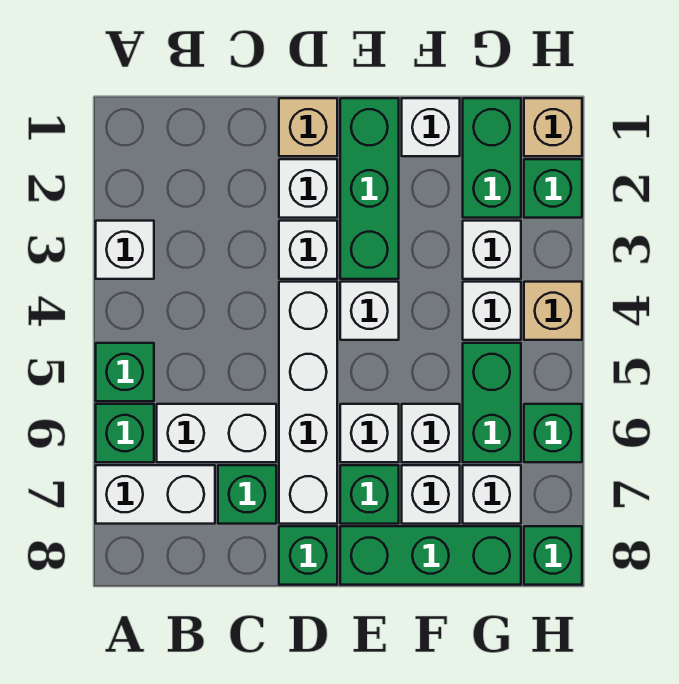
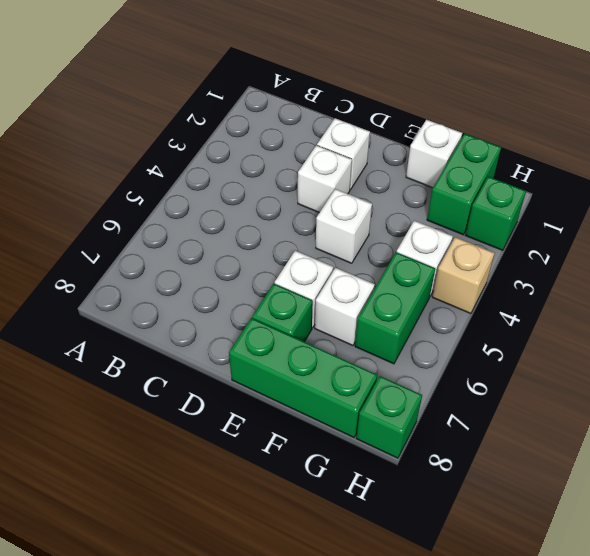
none -> white 1x1 brick [96,221,154,279]
none -> green 1x1 brick [96,343,154,401]
none -> green 1x1 brick [96,404,154,462]

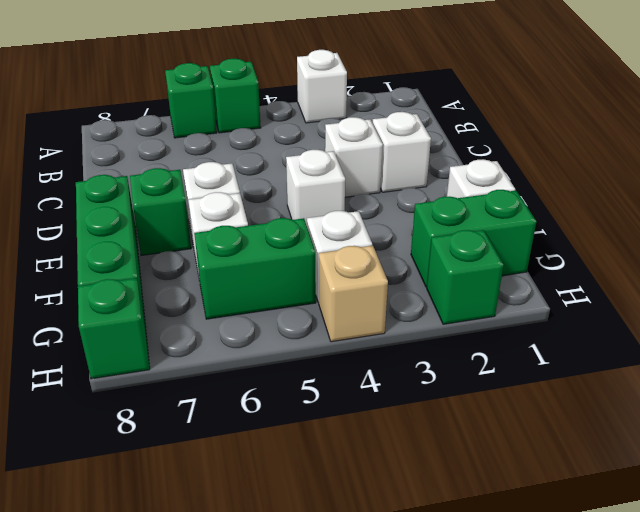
none -> white 1x2 brick [96,465,215,524]
none -> white 1x2 brick [157,404,276,462]
none -> green 1x1 brick [218,465,276,524]

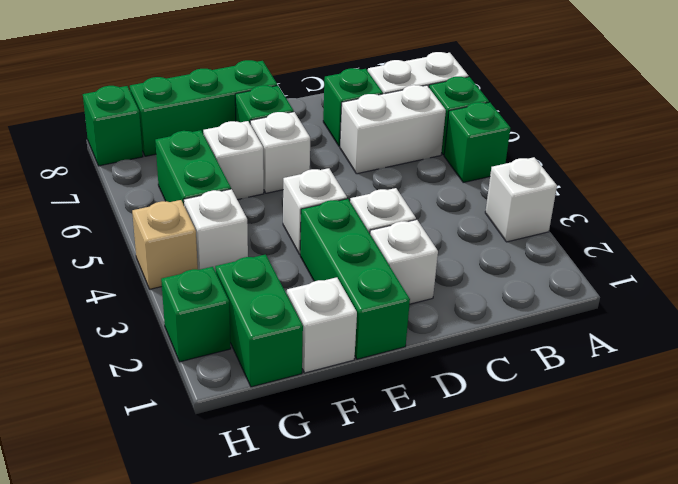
none -> tan 1x1 brick [279,98,337,156]
none -> white 1x4 brick [279,282,337,524]
none -> green 1x1 brick [279,526,337,585]

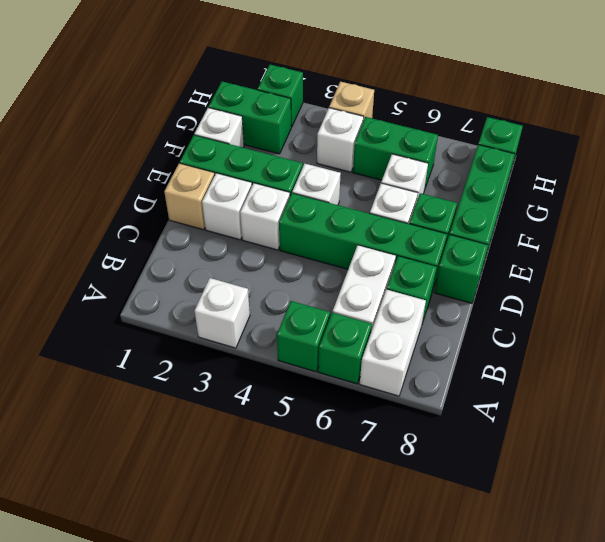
green 1x4 brick [279,193,447,292] -> white 1x4 brick [279,282,337,524]
none -> white 1x1 brick [402,465,460,524]
none -> white 1x1 brick [463,221,521,279]
none -> white 1x1 brick [463,465,521,524]

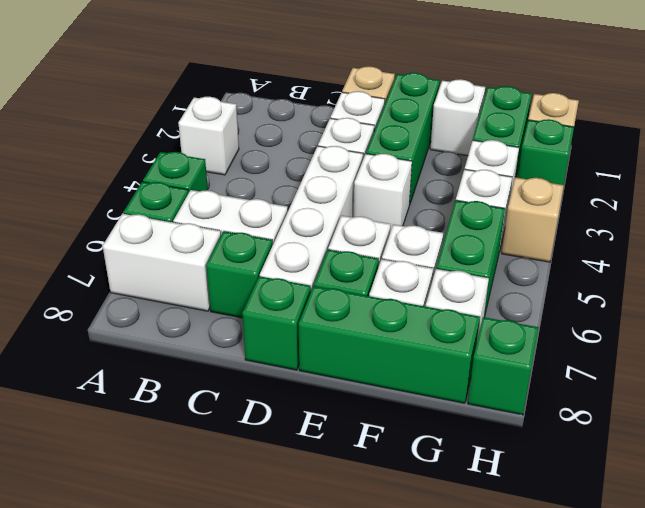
none -> green 1x1 brick [524,404,582,462]

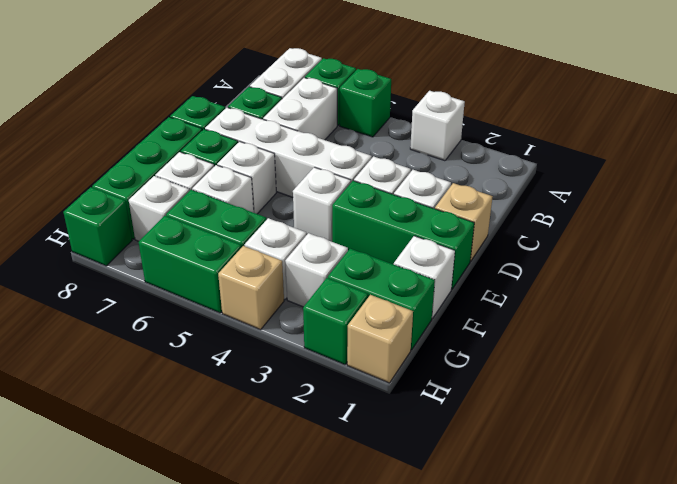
green 1x2 brick [139,216,241,313] -> green 1x1 brick [524,404,582,462]

